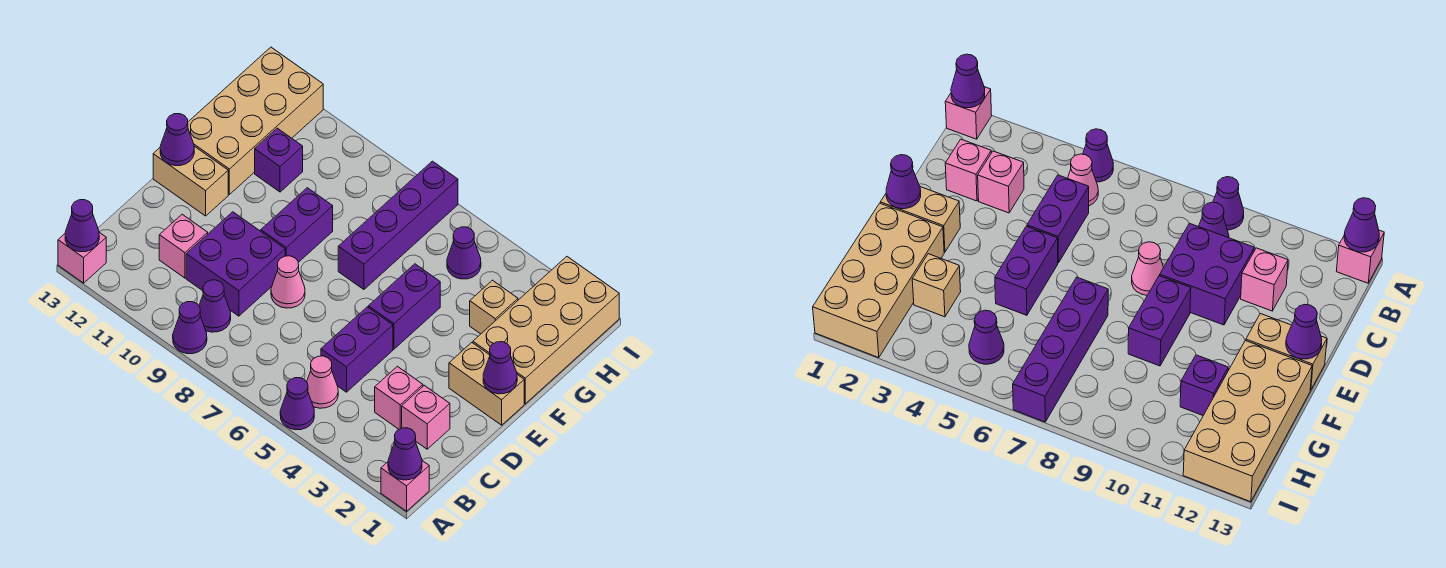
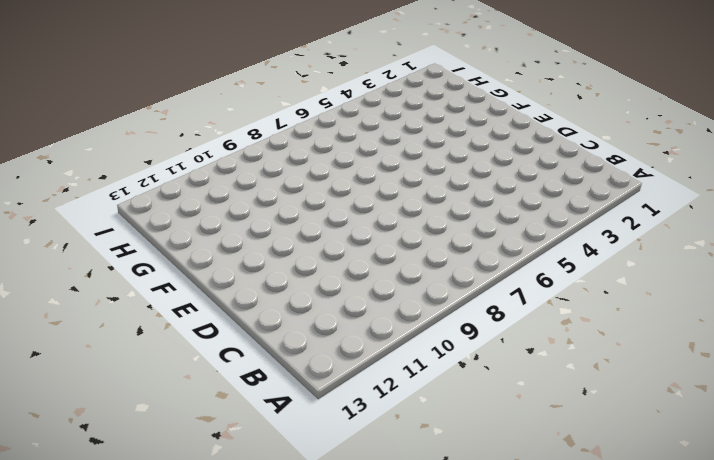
none -> pink 1x1 brick [381,461,429,511]
none -> purple 1x1 cone [280,378,314,430]
none -> purple 1x1 cone [173,302,207,354]

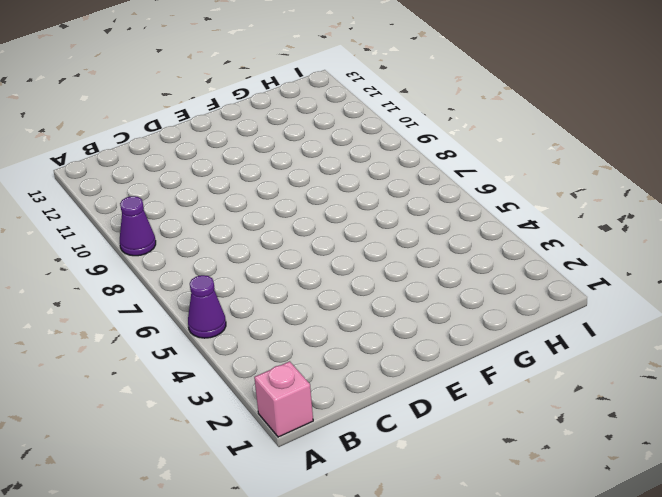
none -> pink 1x1 brick [58,232,106,283]
none -> pink 1x1 cone [307,356,338,408]
none -> purple 1x1 cone [199,280,231,332]

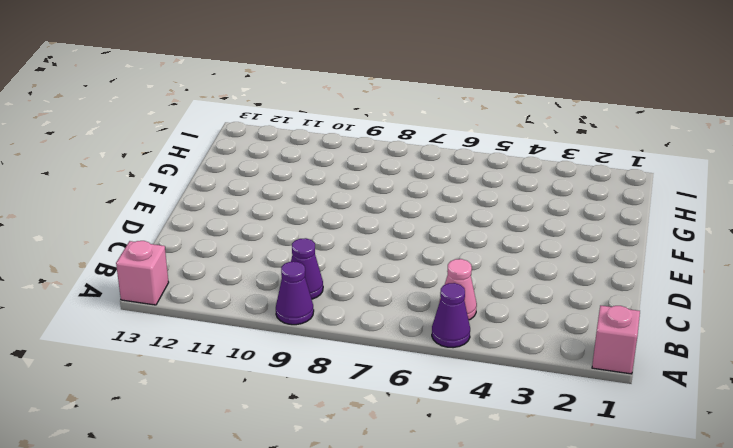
none -> pink 1x1 brick [402,385,450,449]
none -> pink 1x1 brick [375,366,423,429]
none -> purple 1x2 brick [321,307,393,392]

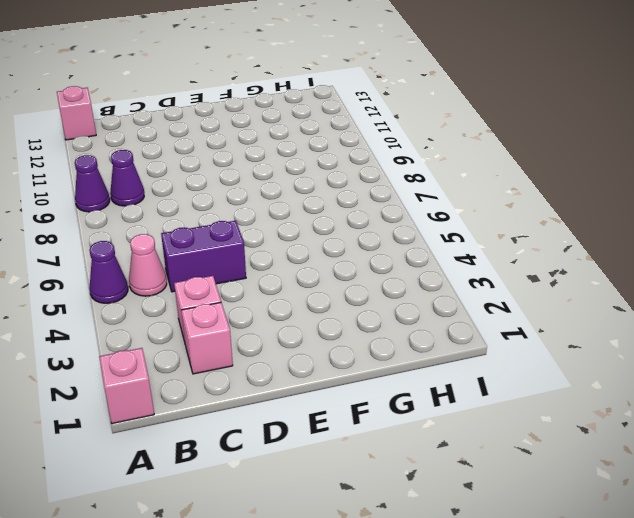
none -> purple 2x2 brick [186,212,285,316]
none -> pink 1x1 brick [159,214,208,278]
none -> pink 1x1 cone [271,256,305,308]

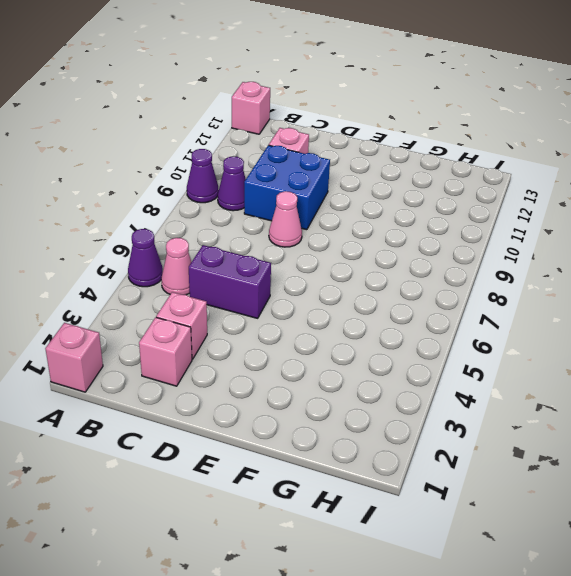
blue 2x2 brick [244,145,330,230] -> purple 2x2 brick [186,212,285,316]
none -> tan 1x2 brick [449,343,524,425]
none -> purple 1x2 brick [368,264,440,349]
none -> purple 1x2 brick [261,188,333,262]

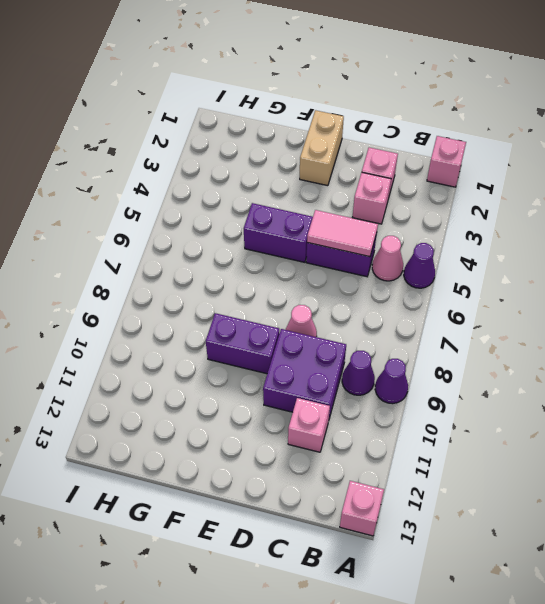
pink 1x2 tile [307,210,378,257] -> none
none -> tan 1x2 brick [153,146,228,216]
none -> tan 2x4 brick [473,257,619,404]
none -> purple 1x4 brick [338,161,458,289]

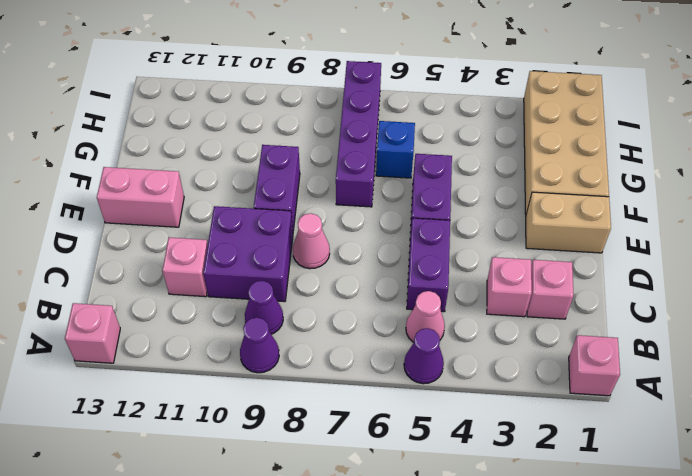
pink 1x2 brick [97,167,184,227] -> tan 1x2 brick [153,146,228,216]
blue 1x1 brick [376,121,415,178] -> none
none -> tan 2x4 brick [188,47,323,194]
none -> tan 1x1 brick [470,280,518,334]
none -> purple 1x1 brick [255,128,303,192]

